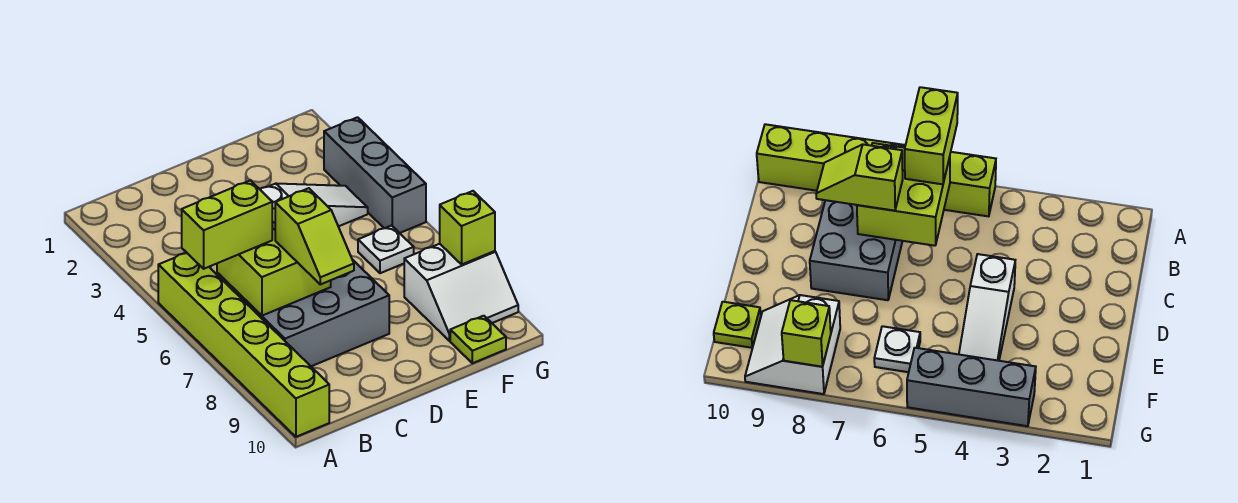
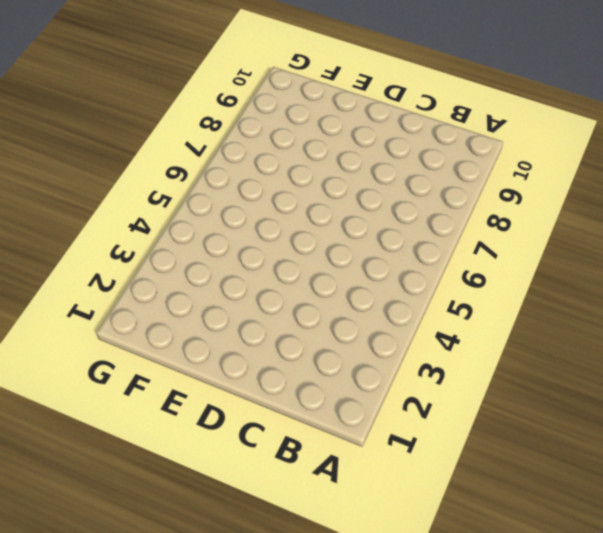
none -> lime 1x6 brick [158,253,329,437]
none -> grey 2x3 brick [240,260,389,366]

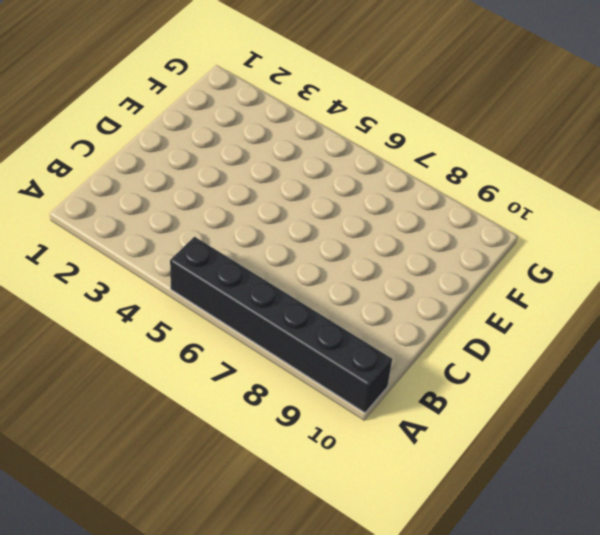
black 1x6 brick [170,237,392,413] -> lime 1x6 brick [158,253,329,437]
none -> grey 2x3 brick [240,260,389,366]
none -> white 1x3 slope [260,183,368,227]

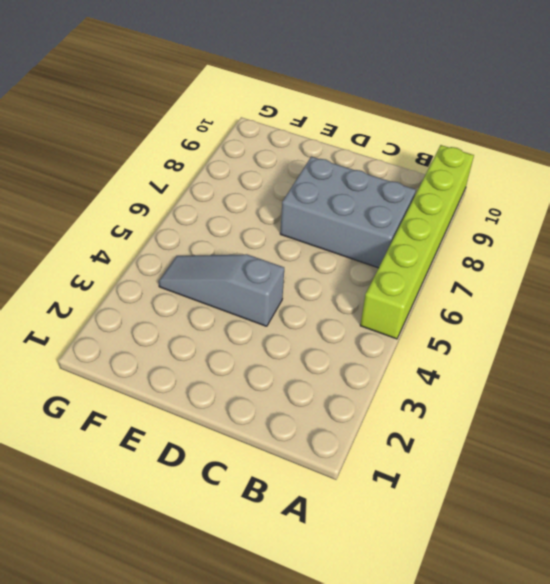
grey 1x3 slope [159,254,284,326] -> white 1x3 slope [260,183,368,227]
none -> white 1x1 plate [358,226,414,273]
none -> white 2x2 slope [404,244,518,341]

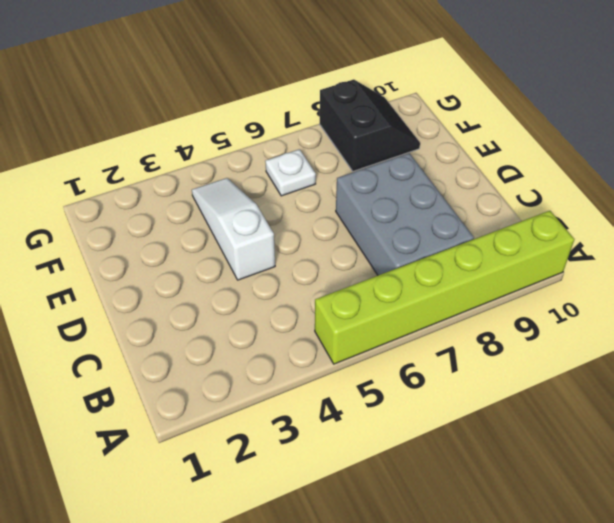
black 2x2 slope [320,79,420,171] -> white 2x2 slope [404,244,518,341]
none -> lime 1x1 plate [450,316,506,363]
none -> grey 1x3 brick [324,117,426,233]

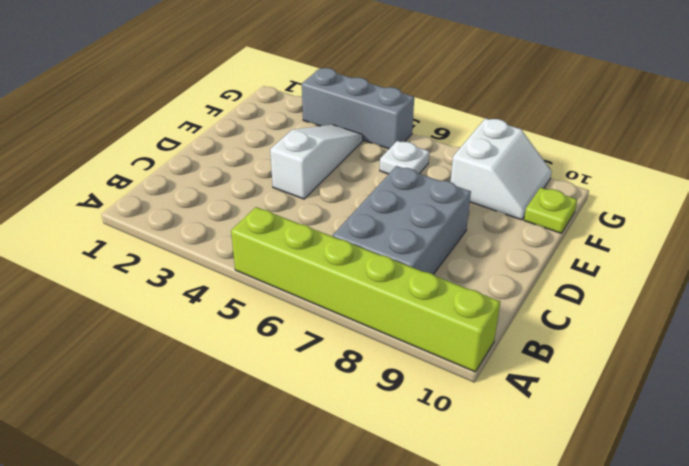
none -> lime 2x2 brick [217,208,331,316]
none -> lime 1x1 brick [440,191,495,264]

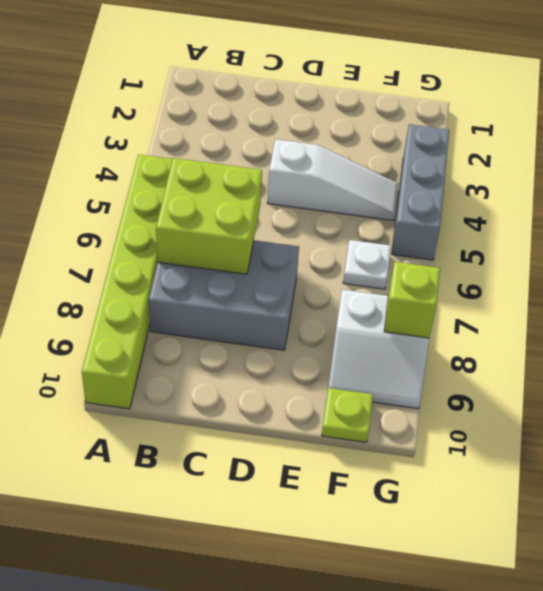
none -> lime 1x2 brick [182,180,272,269]
none -> lime 1x2 slope [275,188,354,284]

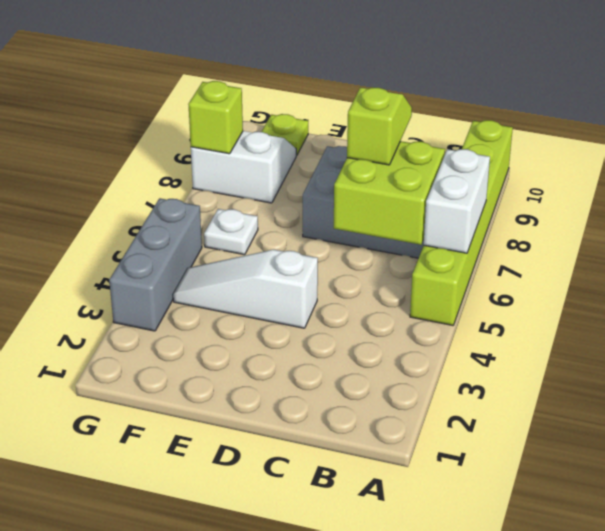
white 1x2 brick [424,149,490,253] -> none
none -> lime 1x2 brick [182,180,272,269]

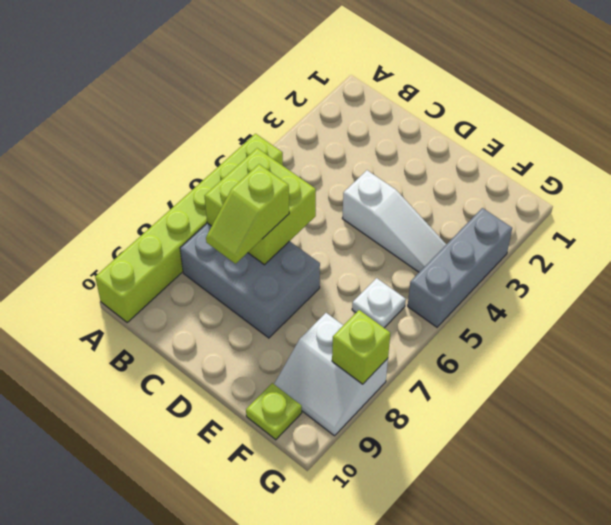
none -> lime 1x2 brick [182,180,272,269]

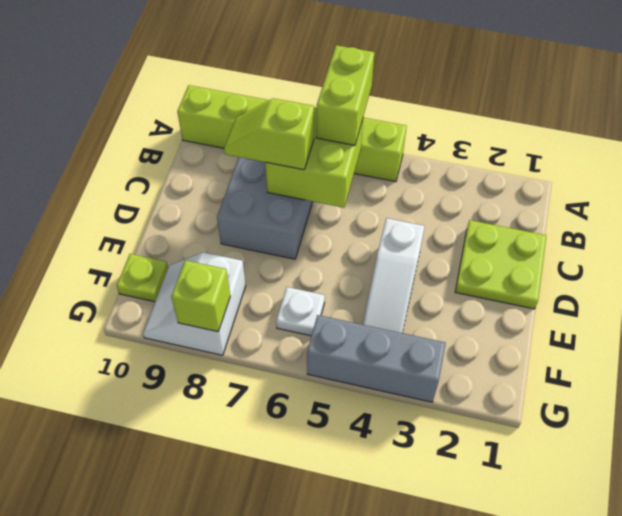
lime 2x2 plate [455,220,546,309] -> none

